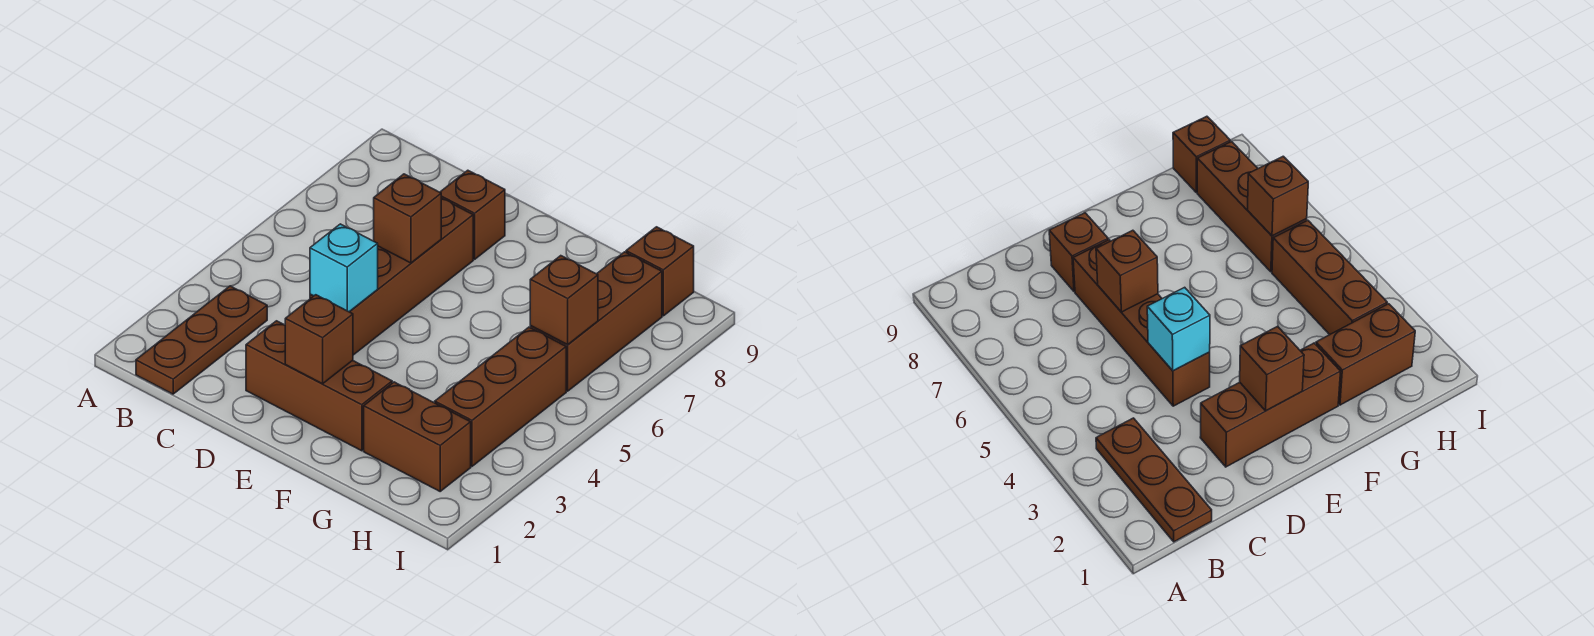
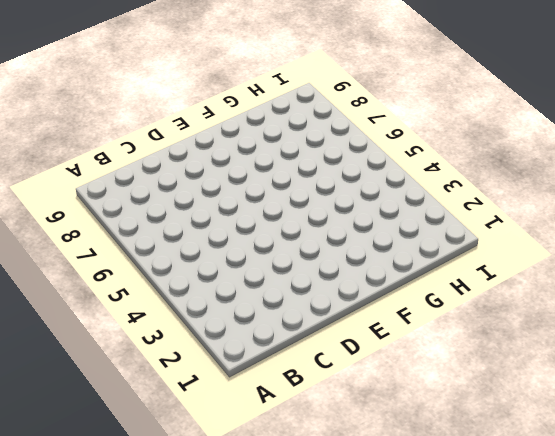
none -> brown 1x3 plate [136,286,267,394]
none -> brown 1x3 brick [246,321,392,451]
none -> brown 1x4 brick [310,198,473,355]

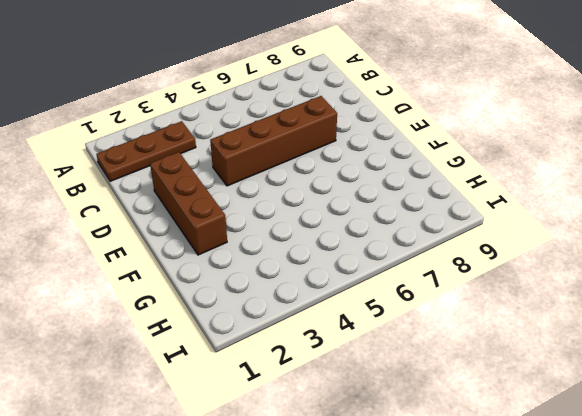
none -> brown 1x1 brick [440,170,505,259]
none -> brown 1x2 brick [364,382,471,491]
none -> brown 1x3 brick [435,327,566,466]

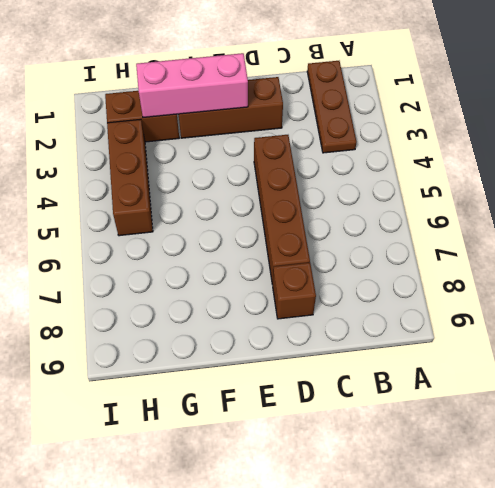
pink 1x3 brick [136,53,248,118] -> brown 1x1 brick [285,295,353,384]
none -> brown 1x3 brick [530,252,662,391]
none -> brown 1x1 brick [626,227,694,316]
none -> cyan 1x1 brick [310,224,378,312]

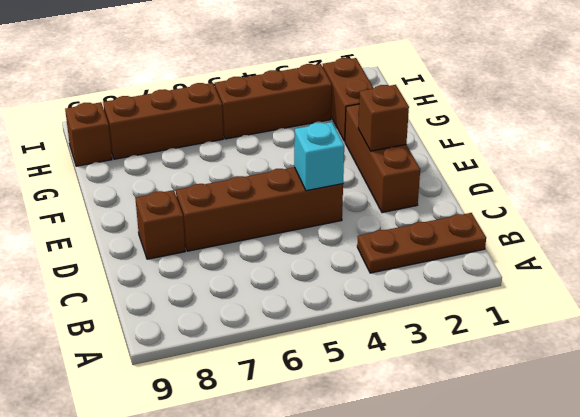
none -> brown 1x1 brick [374,174,441,263]
none -> brown 1x1 brick [530,256,598,345]

